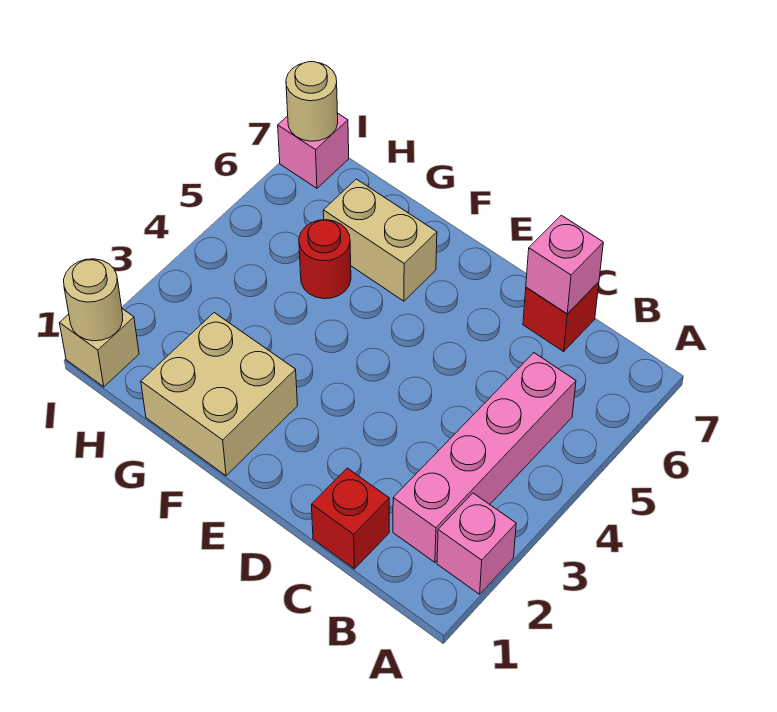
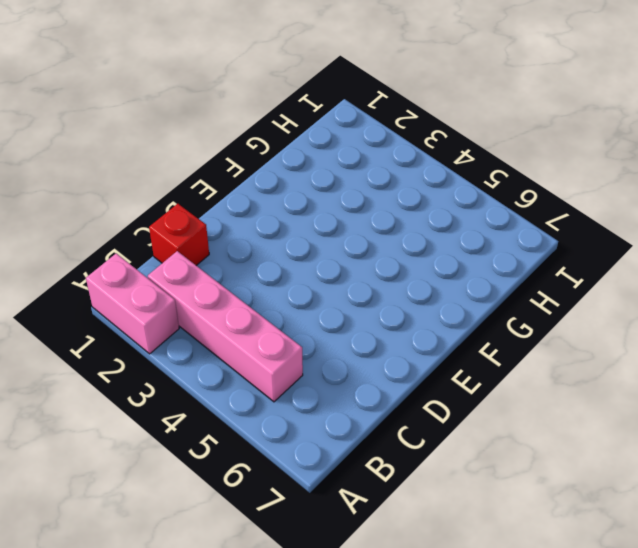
pink 1x2 brick [86,253,179,354] -> pink 1x1 brick [437,493,516,594]
none -> red 1x1 brick [523,282,599,351]
none -> tan 2x2 brick [141,313,298,476]
none -> tan 1x2 brick [323,179,437,301]

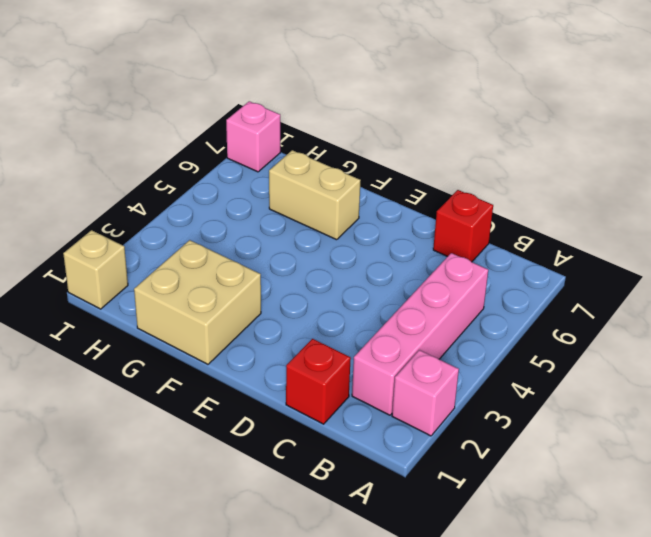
none -> red 1x1 round brick [299,220,351,299]
none -> pink 1x1 brick [526,215,603,314]
none -> tan 1x1 round brick [64,259,123,341]

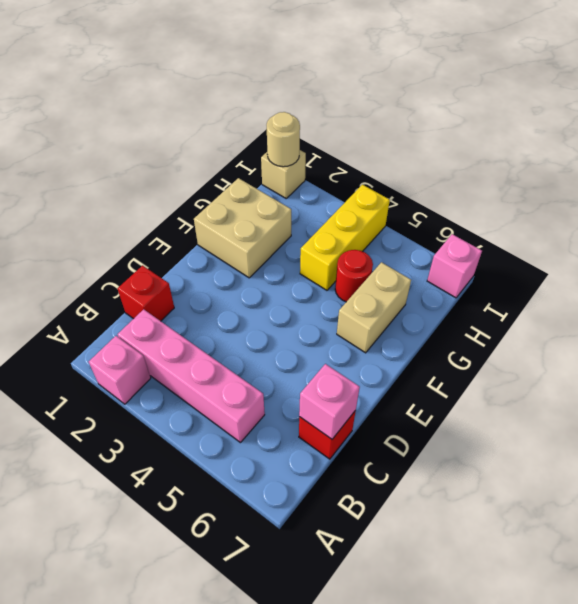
yellow 1x3 brick [300,185,390,290] -> none
none -> tan 1x1 round brick [286,62,338,141]

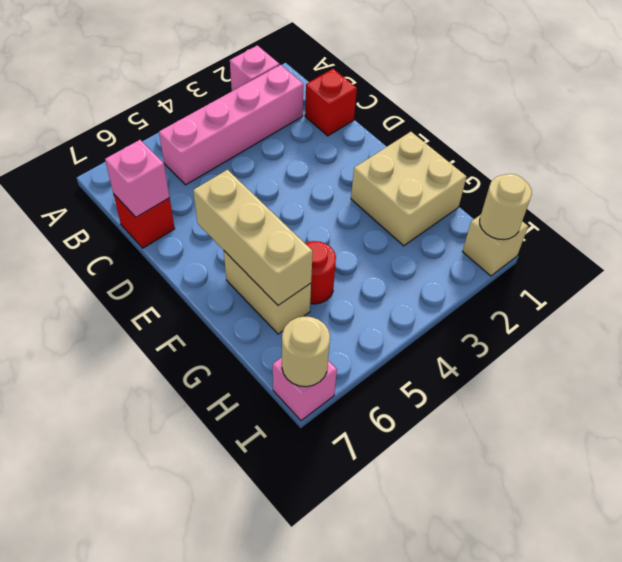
tan 1x3 brick [193,170,313,305] -> none

